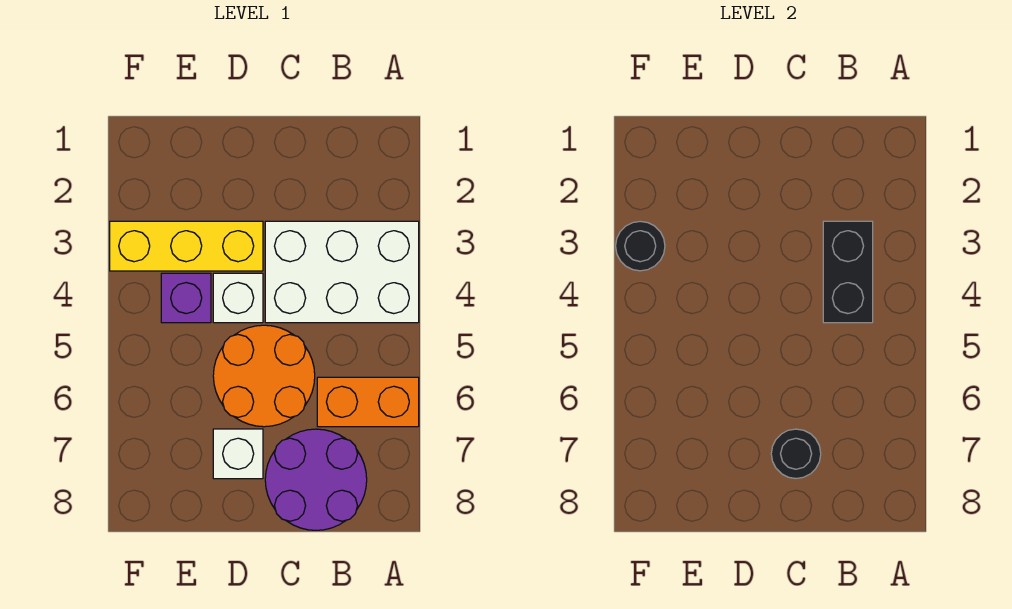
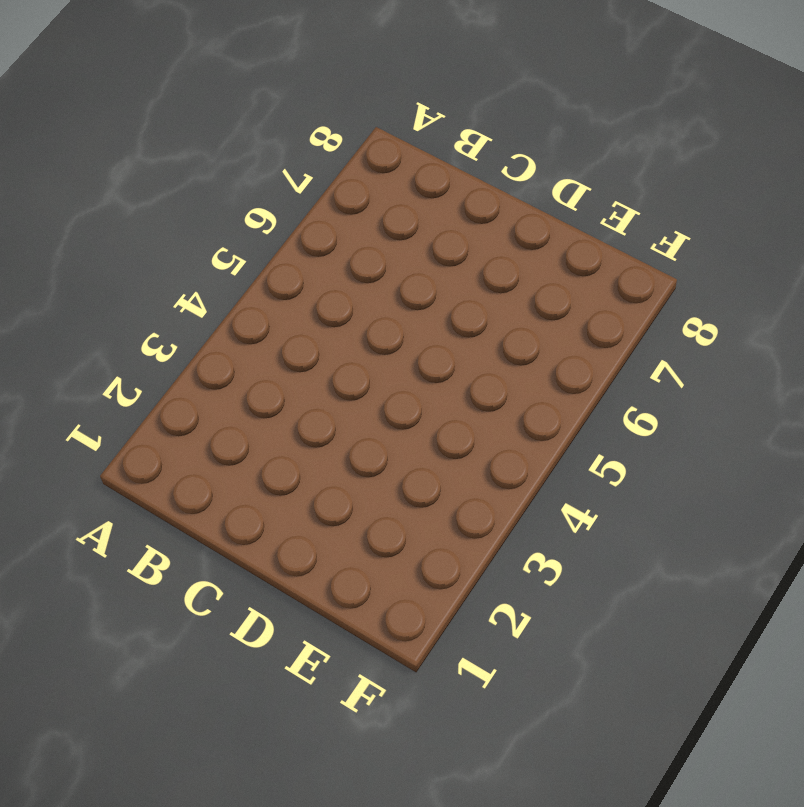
none -> white 2x3 brick [265,221,419,323]
none -> orange 1x2 brick [317,377,419,427]

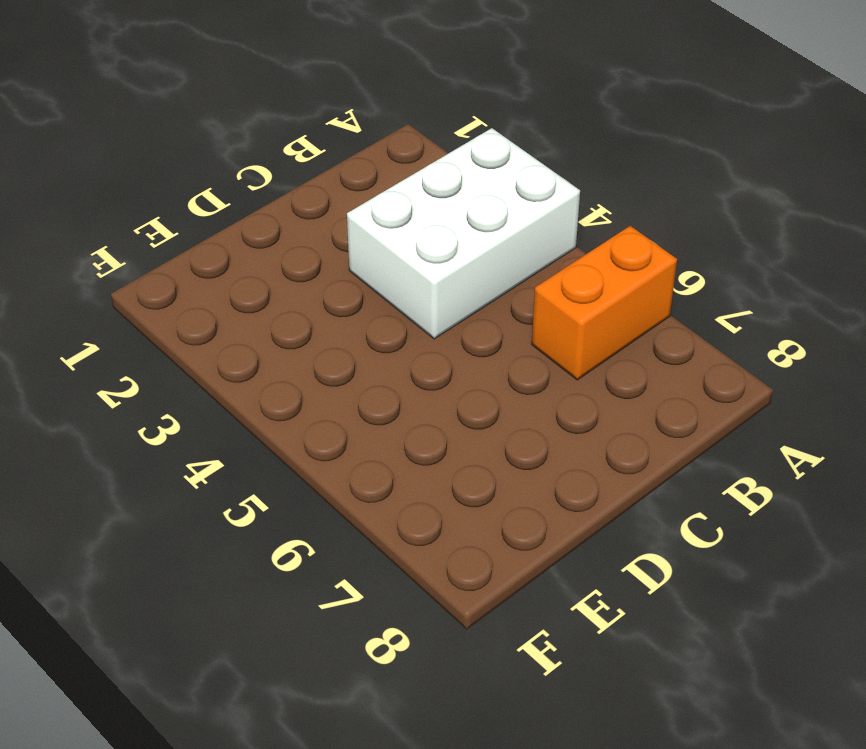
none -> purple 2x2 round brick [265,429,367,530]
none -> orange 2x2 round brick [213,325,315,427]

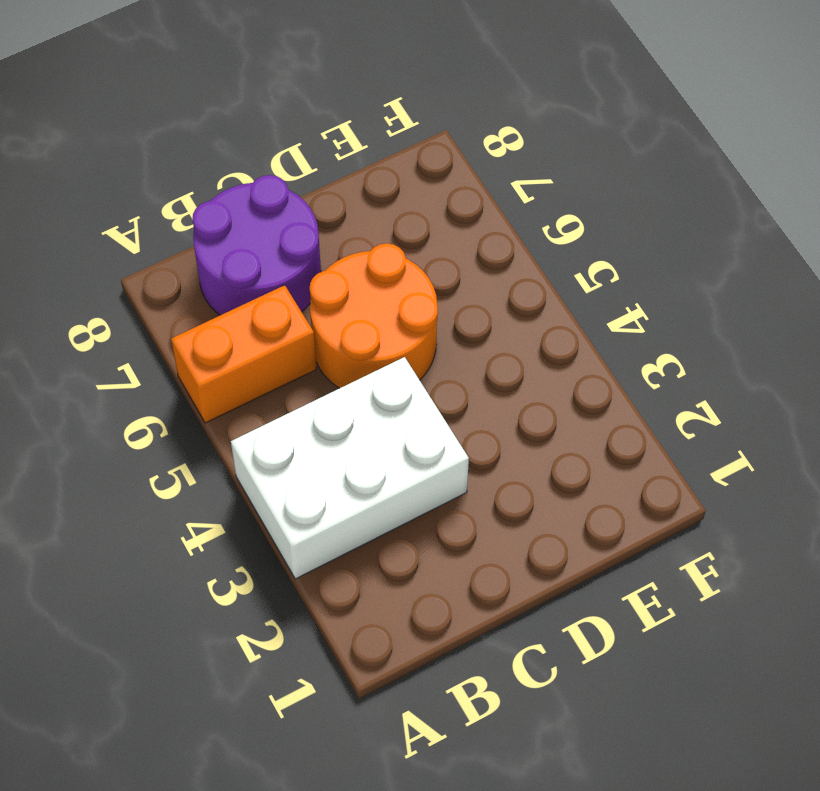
none -> yellow 1x3 brick [110,221,263,271]
none -> white 1x1 brick [213,273,263,323]

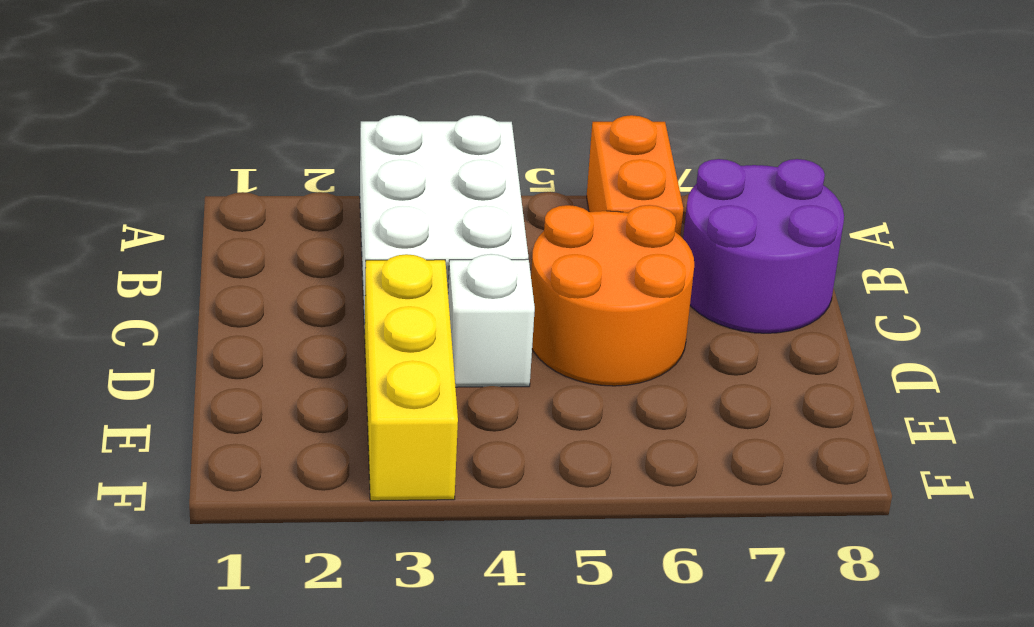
none -> white 1x1 brick [213,429,263,479]
none -> purple 1x1 brick [161,273,211,323]

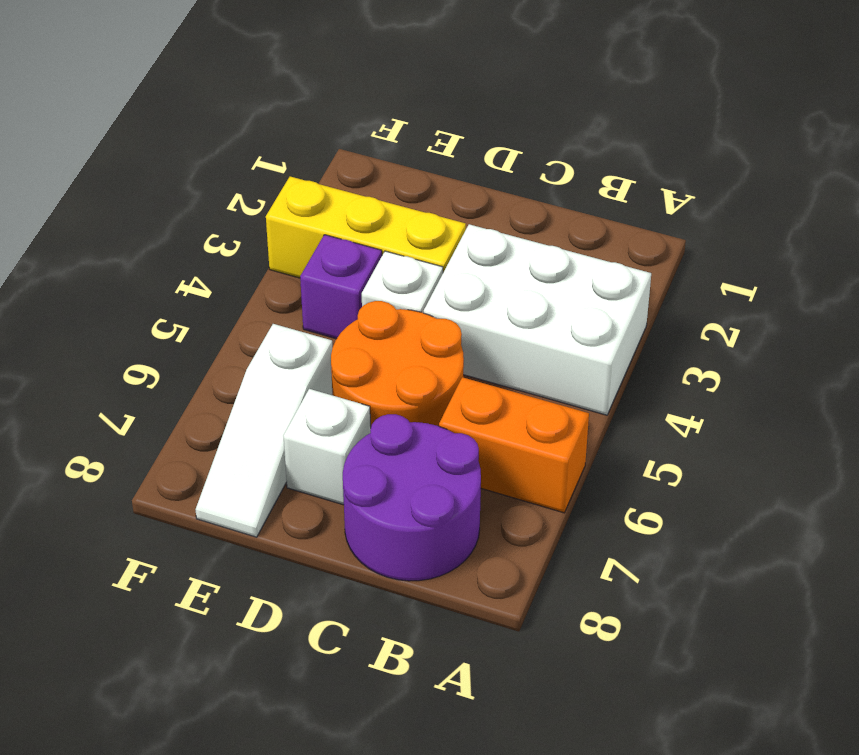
white 1x3 slope [196,324,332,537] -> none
none -> black 1x2 brick [823,221,873,323]
none -> black 1x1 round brick [771,429,821,478]

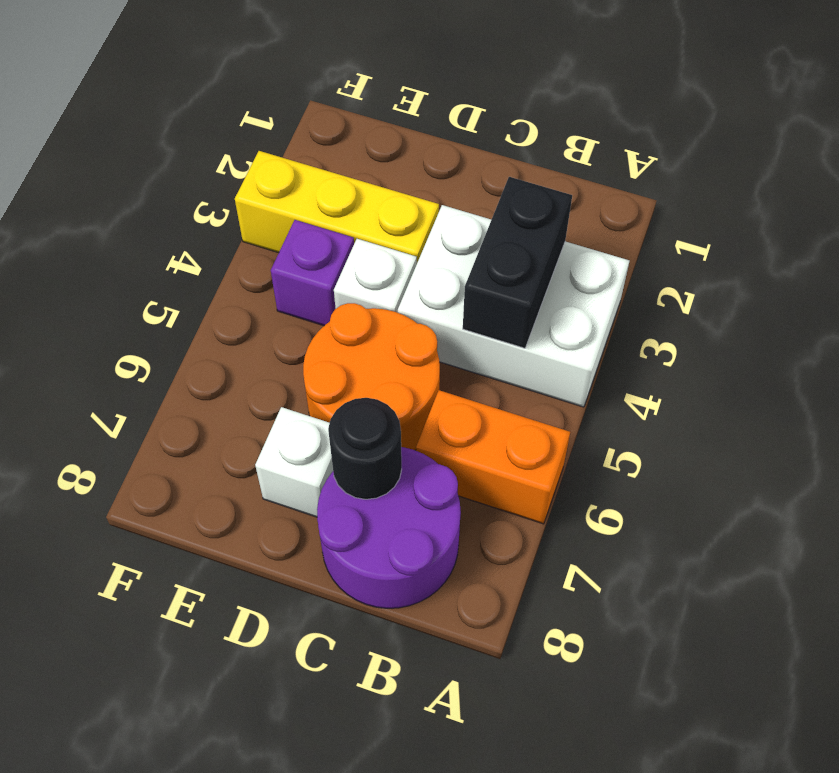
none -> black 1x1 round brick [616,221,665,271]

